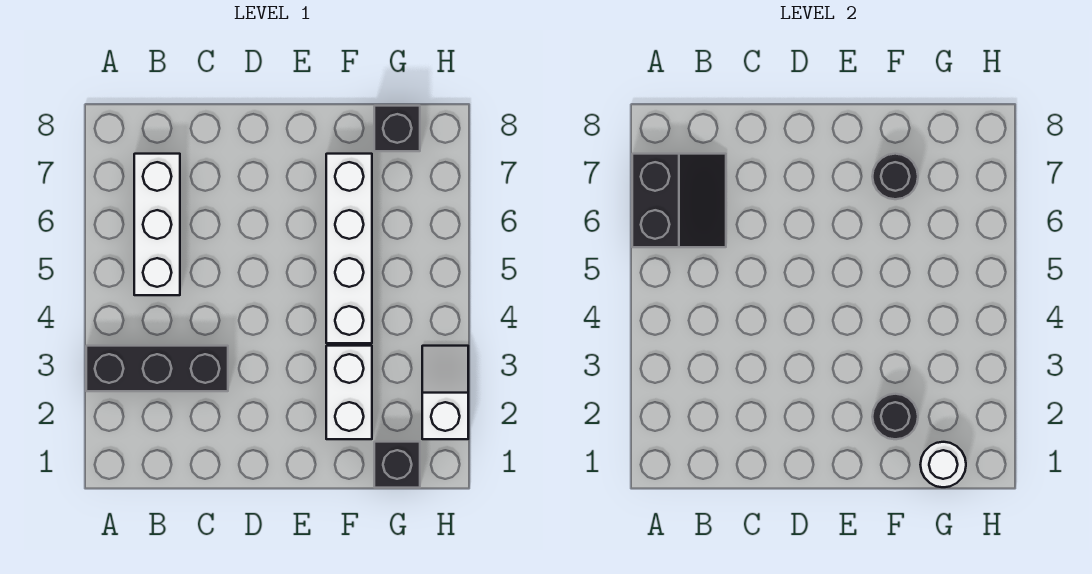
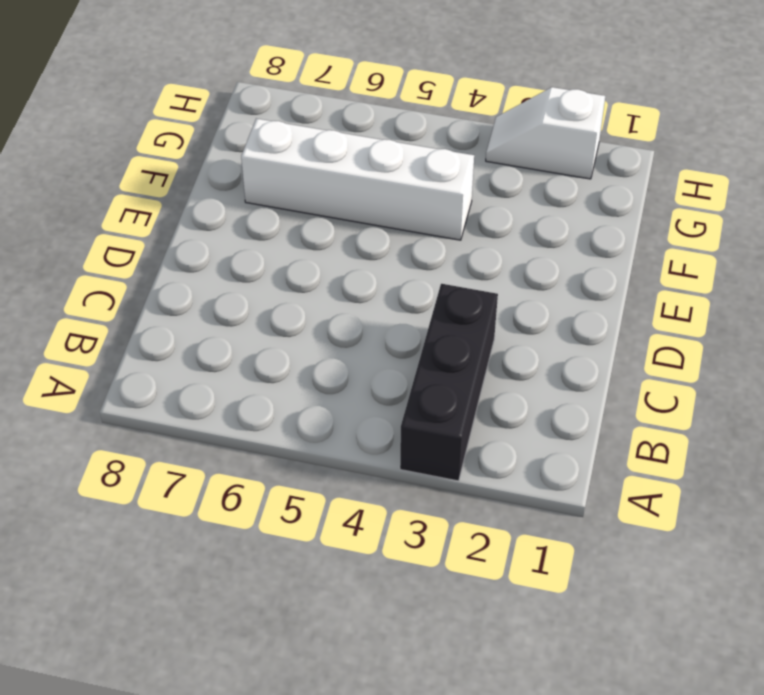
none -> white 1x3 brick [134,154,180,295]
none -> white 1x2 brick [326,346,372,439]

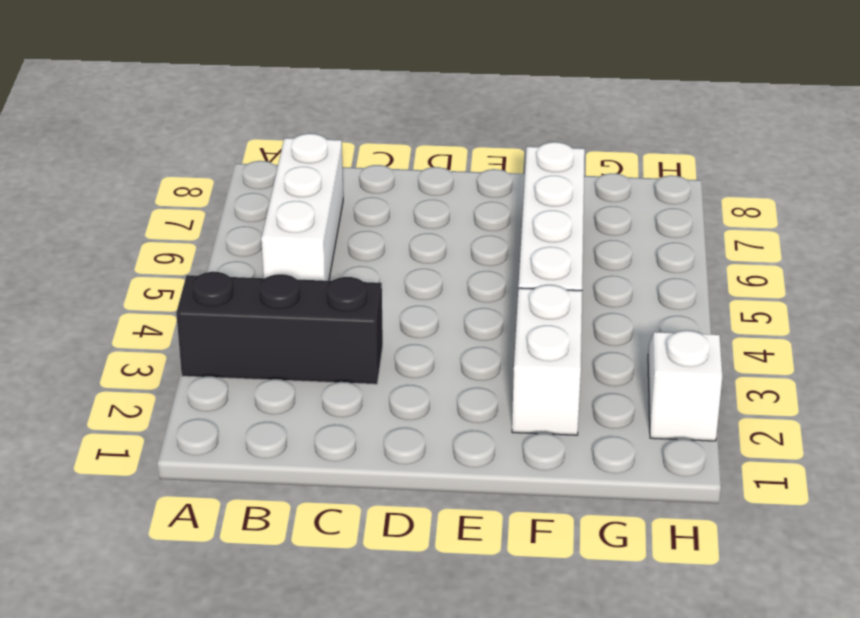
none -> black 1x1 brick [374,442,420,488]
none -> black 1x1 brick [374,106,420,151]

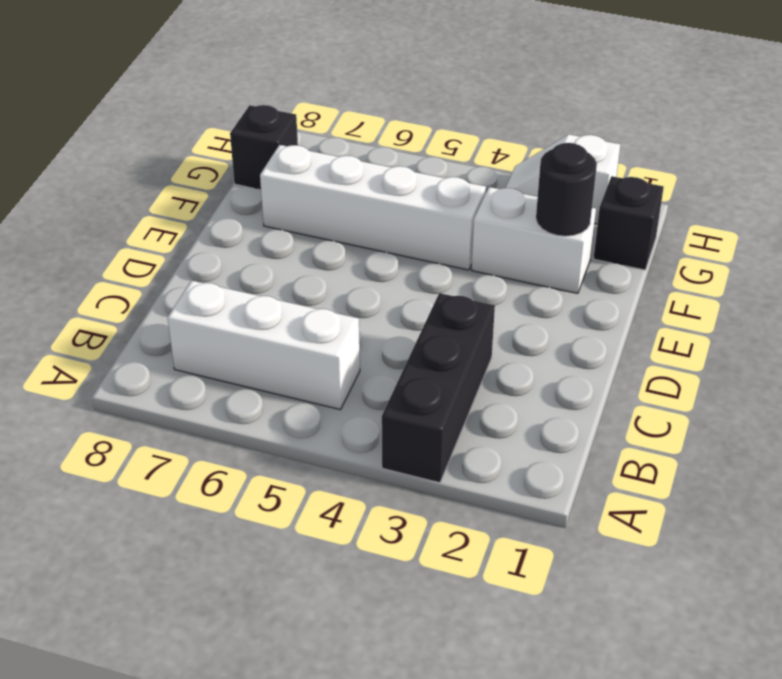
none -> black 2x2 slope [632,154,726,247]
none -> black 1x1 round brick [872,154,918,199]

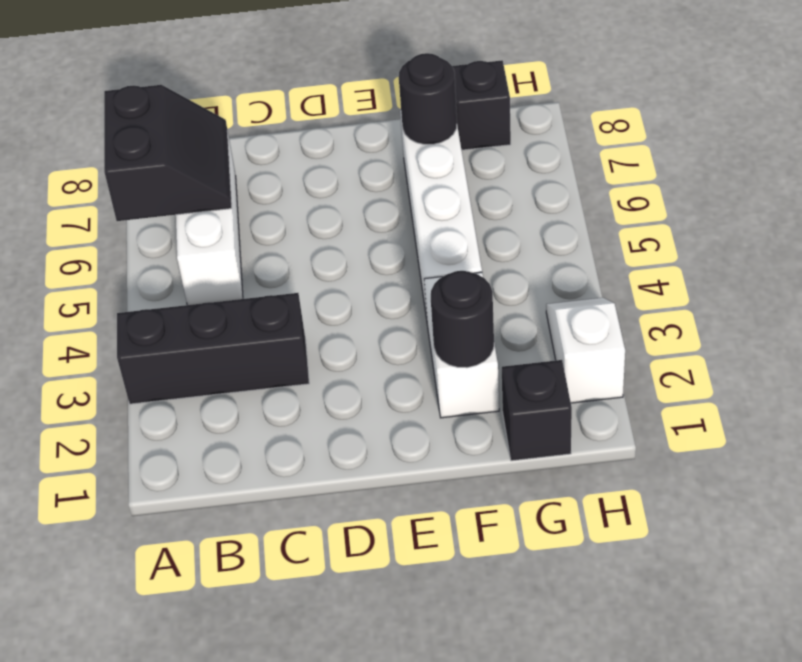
none -> white 1x1 round brick [920,442,966,487]

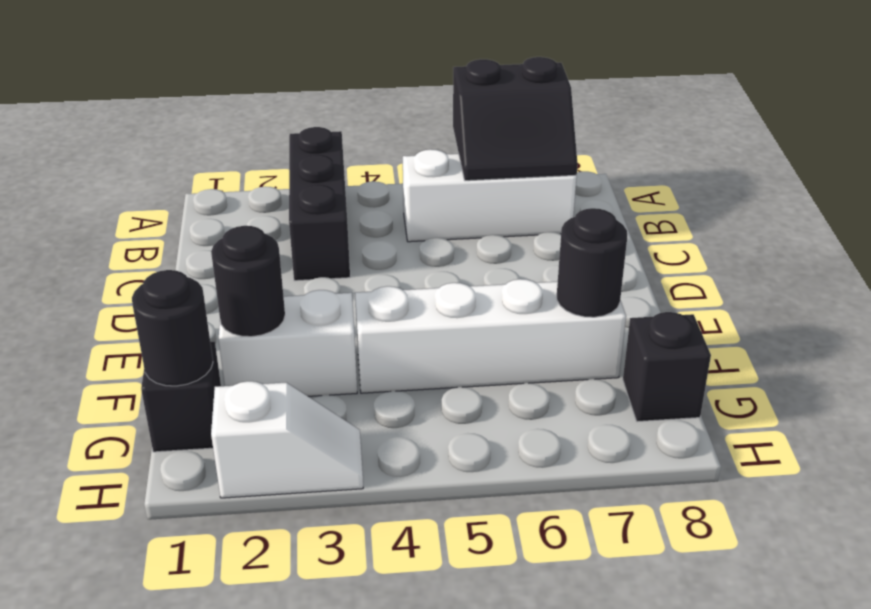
black 1x1 round brick [132,270,213,386] -> white 1x1 round brick [920,442,966,487]

